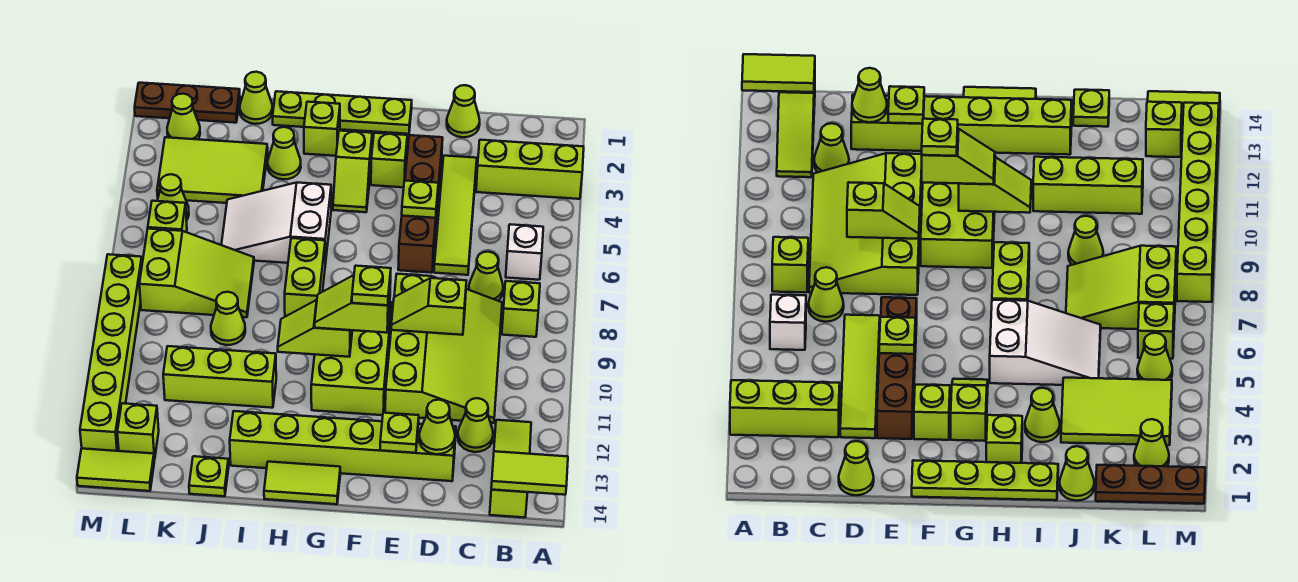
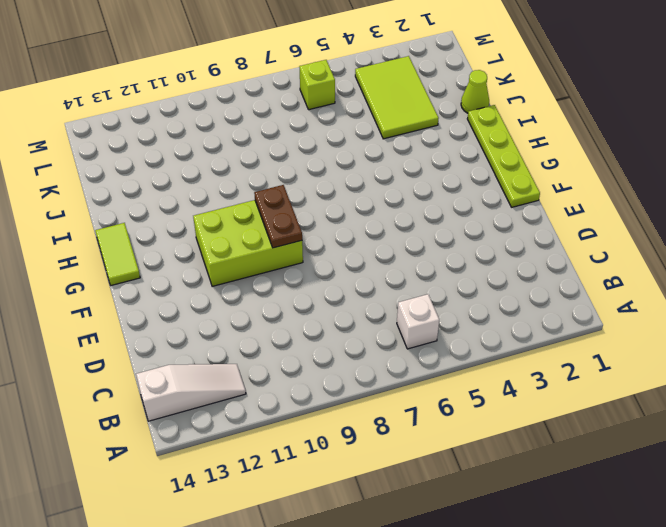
white 1x3 slope [136,364,246,421] -> lime 1x3 slope [490,420,531,518]
brown 1x2 plate [254,185,302,248] -> none
none -> lime 1x3 brick [476,140,584,199]
none -> lime 1x1 brick [502,281,540,337]
none -> lime 1x1 cone [469,252,503,301]
none -> lime 3x4 slope [385,274,502,423]

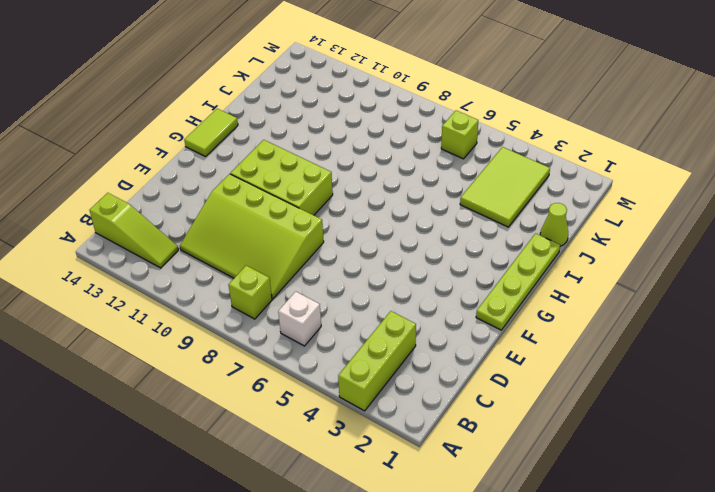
none -> lime 1x1 cone [469,252,503,301]
none -> lime 1x1 cone [458,398,493,452]
none -> lime 1x1 cone [447,85,480,137]
none -> lime 1x4 tile [434,156,477,275]

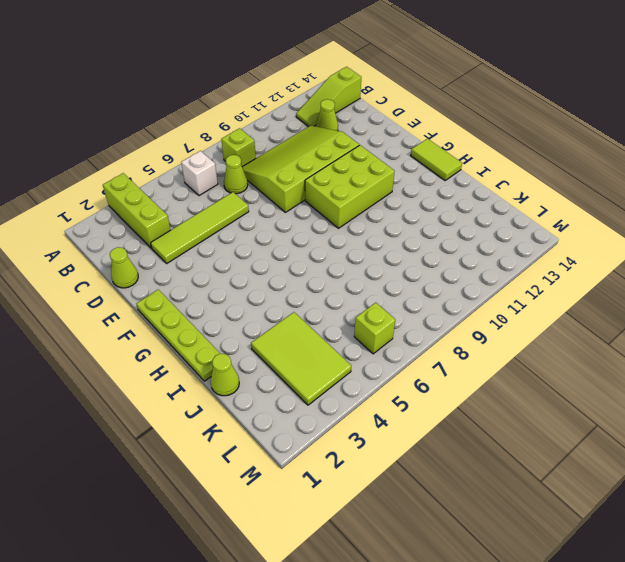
none -> lime 1x6 brick [230,411,456,481]
none -> brown 1x4 brick [398,135,443,273]
none -> lime 1x1 brick [371,133,407,187]
none -> lime 1x2 slope [333,131,372,212]

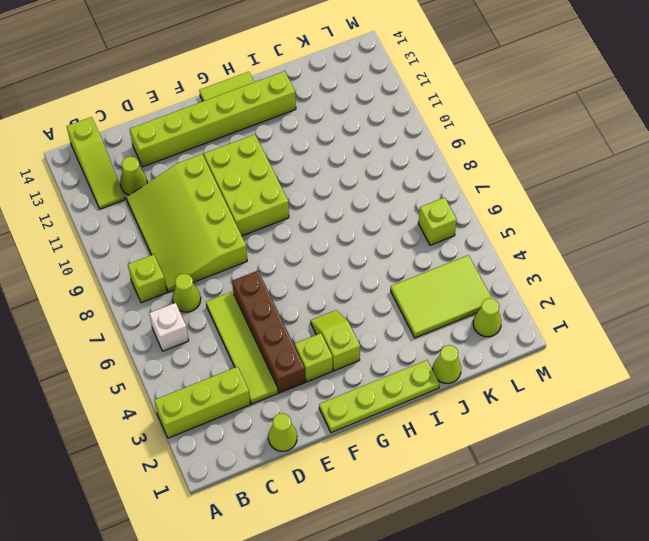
none -> lime 1x1 brick [304,102,340,156]
none -> white 2x3 slope [221,183,331,264]
none -> lime 1x2 brick [285,238,325,317]
none -> lime 1x1 cone [268,127,301,179]

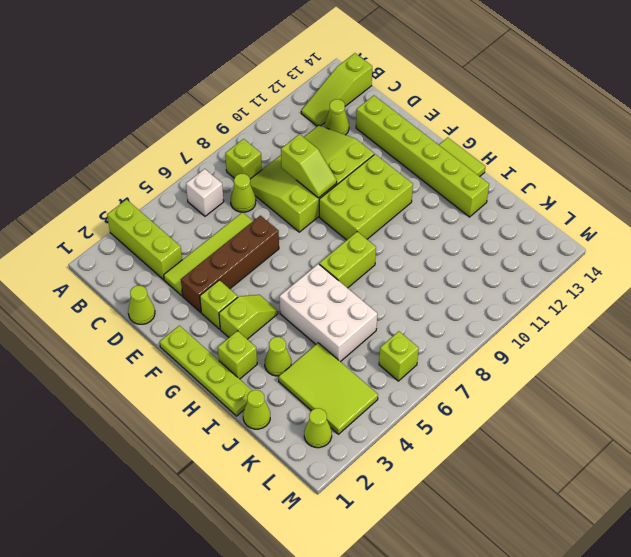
white 2x3 brick [279,264,377,362] -> white 2x3 slope [221,183,331,264]
none -> lime 1x3 brick [163,346,276,408]
none -> lime 2x3 slope [139,229,254,317]
none -> lime 1x1 cone [211,292,245,345]
none -> lime 1x1 plate [189,456,229,496]

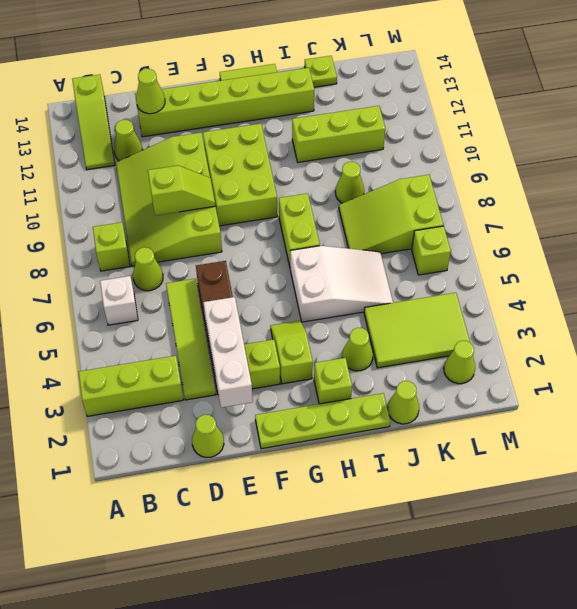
white 1x3 brick [203,297,253,408] -> none
none -> brown 1x3 plate [135,83,240,123]
none -> lime 1x1 cone [157,174,189,220]
none -> lime 1x1 brick [117,403,159,460]
none -> lime 1x2 tile [77,449,154,491]

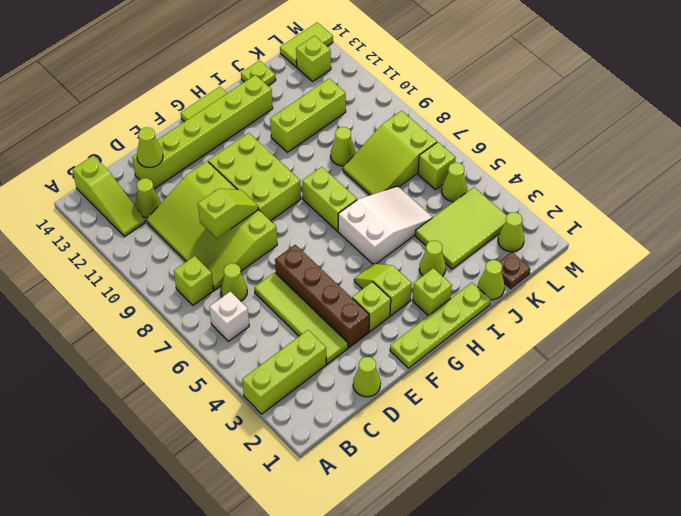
brown 1x1 plate [499,252,530,288] -> brown 1x3 plate [135,83,240,123]
none -> lime 1x6 brick [80,254,142,451]
none -> lime 1x2 tile [491,451,568,495]
none -> lime 1x1 plate [402,181,438,218]
none -> lime 1x1 plate [380,412,419,453]

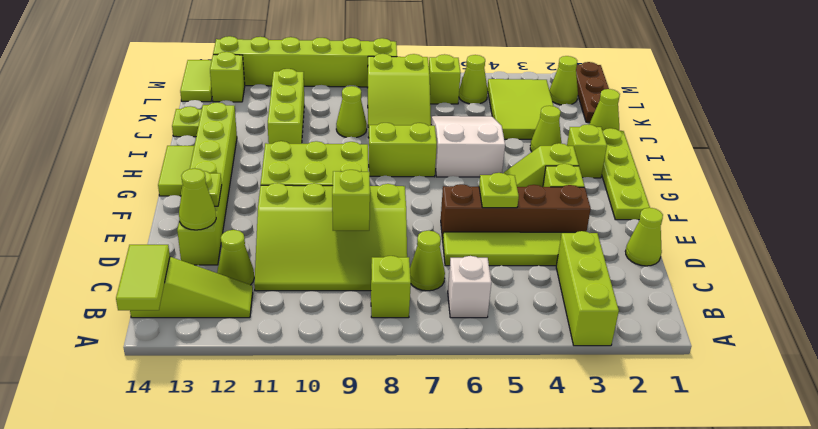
none -> lime 1x2 slope [278,300,352,357]
none -> lime 1x2 slope [315,275,391,333]
none -> lime 1x1 plate [352,266,391,305]

